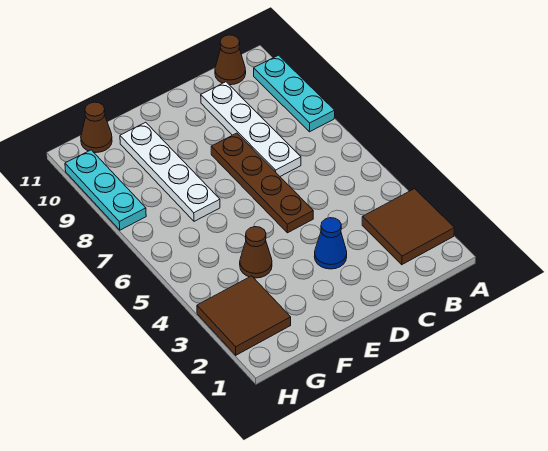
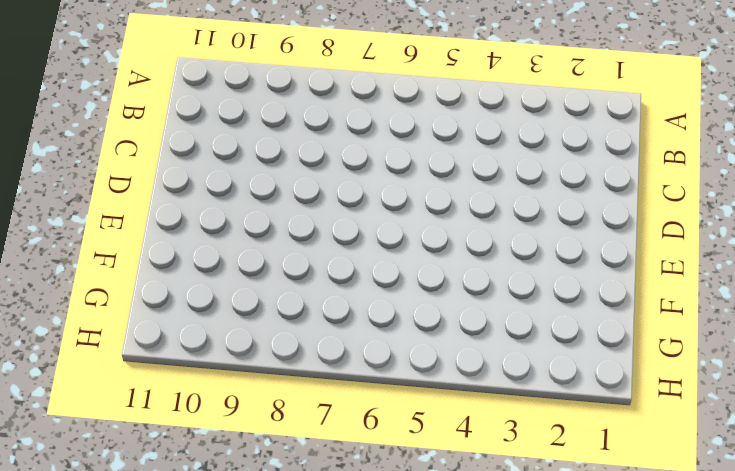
none -> brown 2x2 tile [362,189,454,265]
none -> cyan 1x3 plate [254,55,335,132]

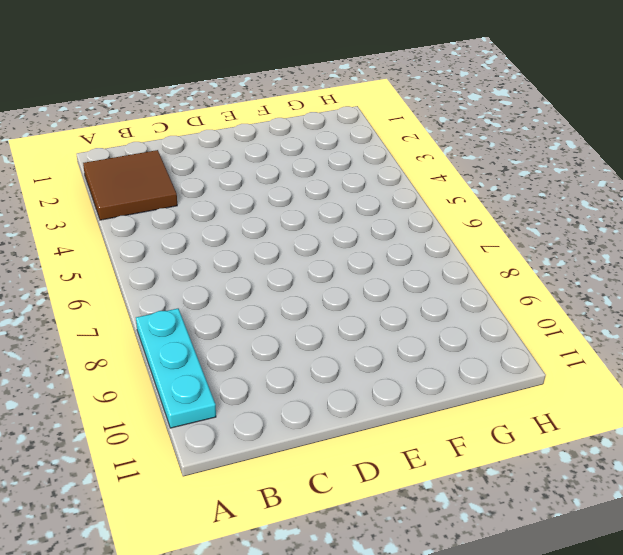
none -> brown 1x1 cone [215,35,246,85]
none -> white 1x4 plate [201,82,301,176]

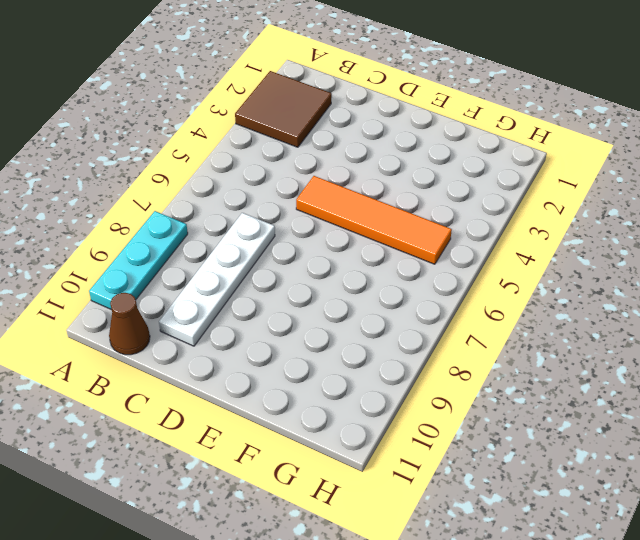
orange 1x4 tile [296,176,452,264] -> brown 1x4 plate [211,133,313,233]
none -> blue 1x1 cone [314,218,347,269]
none -> brown 1x1 cone [240,227,272,278]

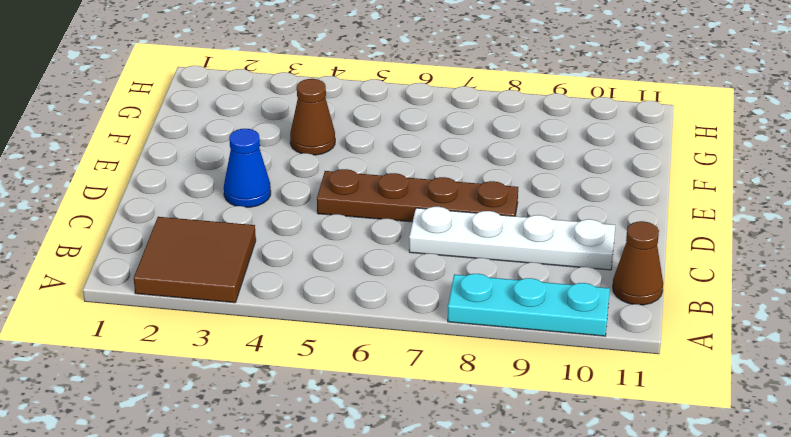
none -> white 1x4 plate [120,122,220,221]
none -> brown 2x2 tile [197,276,291,355]

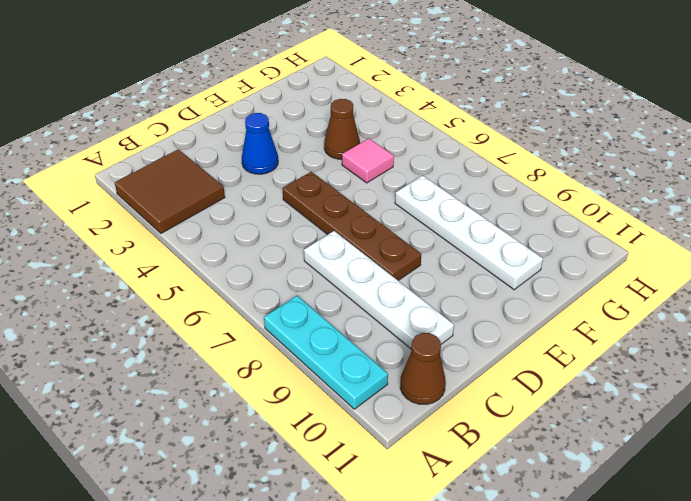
pink 1x1 tile [342,138,394,183] -> none
none -> brown 2x2 tile [197,276,291,355]
none -> brown 1x1 cone [81,102,112,152]

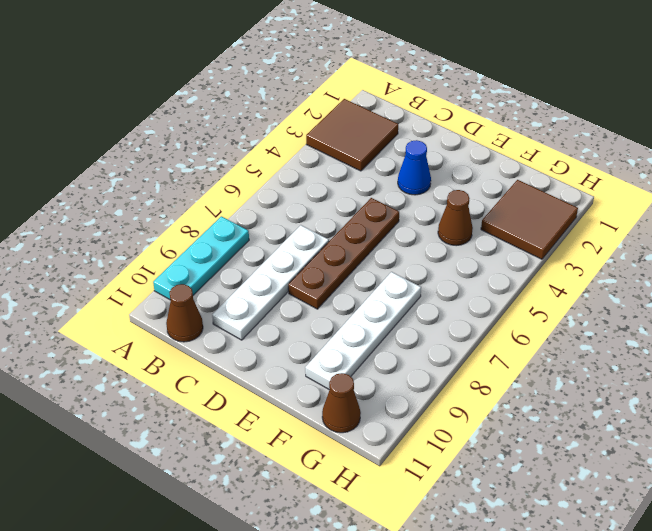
none -> cyan 1x3 plate [65,150,146,230]

